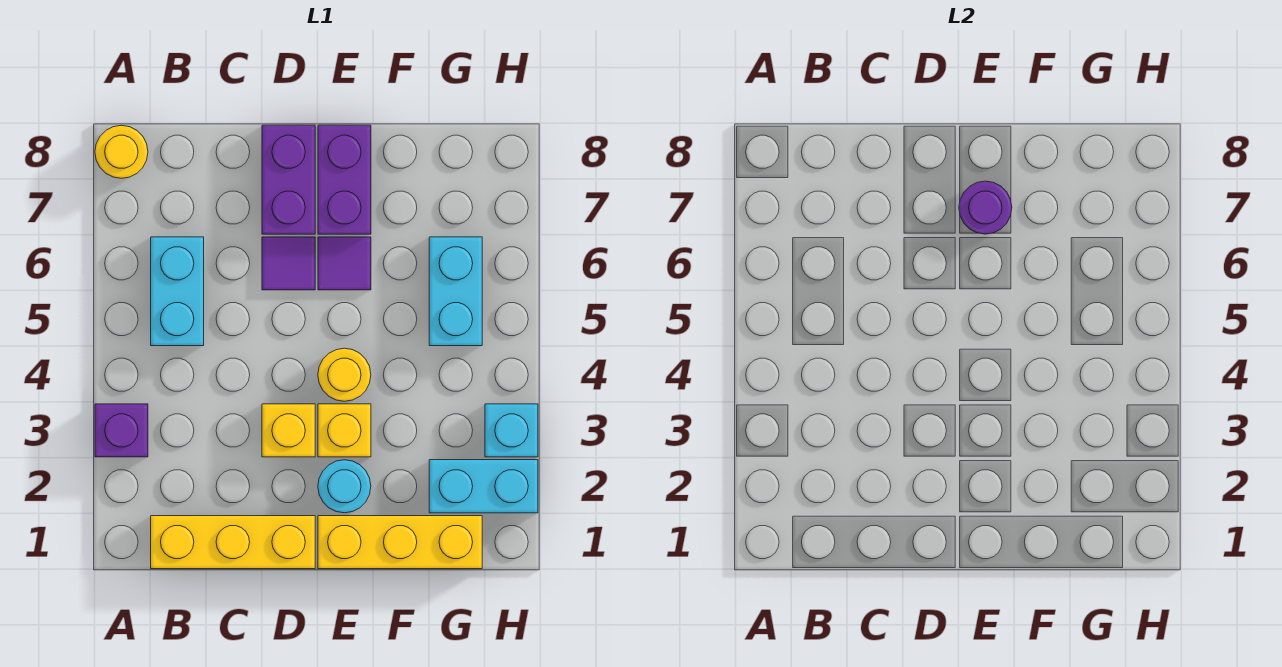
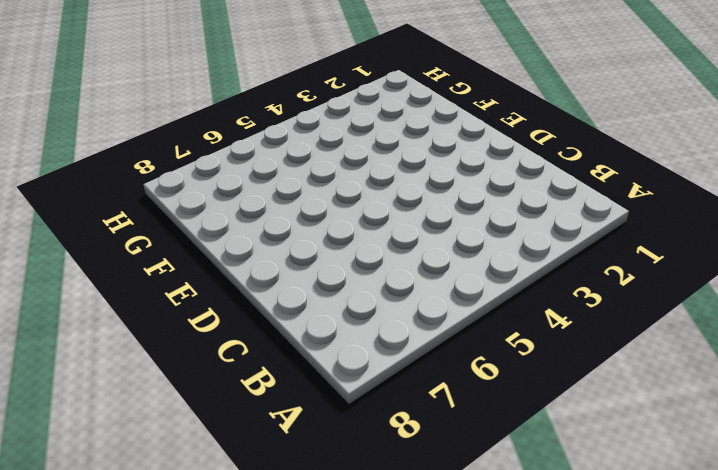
none -> purple 1x1 brick [95,404,148,457]
none -> yellow 1x1 round brick [95,125,148,178]
none -> yellow 1x3 brick [151,516,315,569]

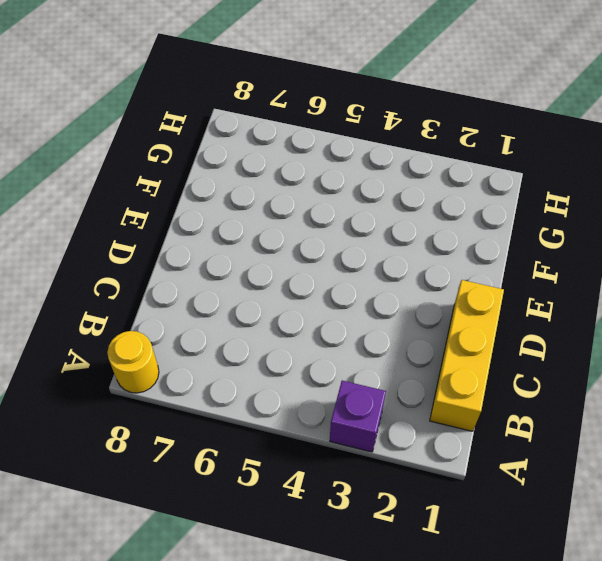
none -> cyan 1x2 brick [151,237,204,346]
none -> yellow 1x1 brick [262,404,315,457]
none -> purple 1x1 tile [262,237,315,290]

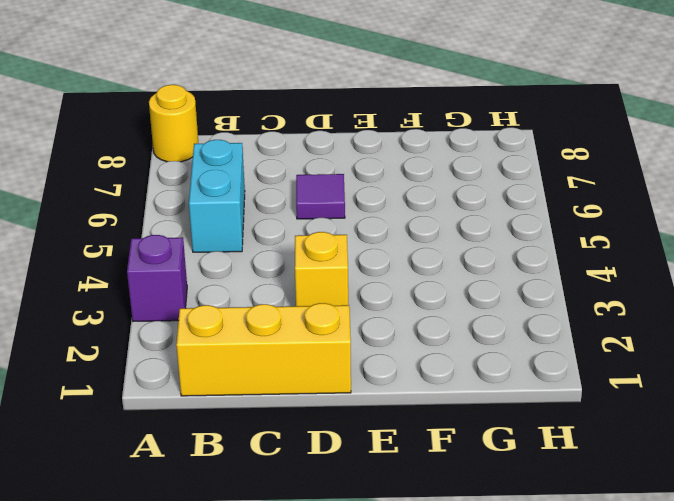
none -> purple 1x2 brick [262,125,315,234]
none -> yellow 1x3 brick [318,516,482,569]
none -> cyan 1x1 round brick [318,460,371,513]

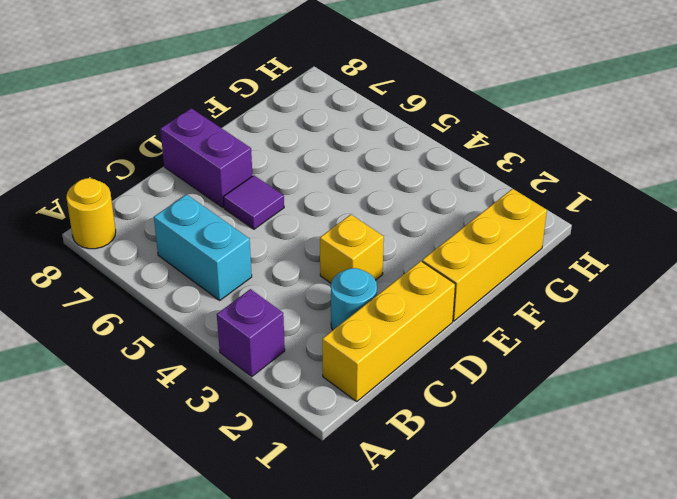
cyan 1x1 round brick [331,268,377,330] -> cyan 1x1 round brick moved to [318,460,371,513]
none -> yellow 1x1 brick [318,404,371,457]
none -> yellow 1x1 round brick [318,348,371,401]
none -> purple 1x1 tile [318,237,371,290]

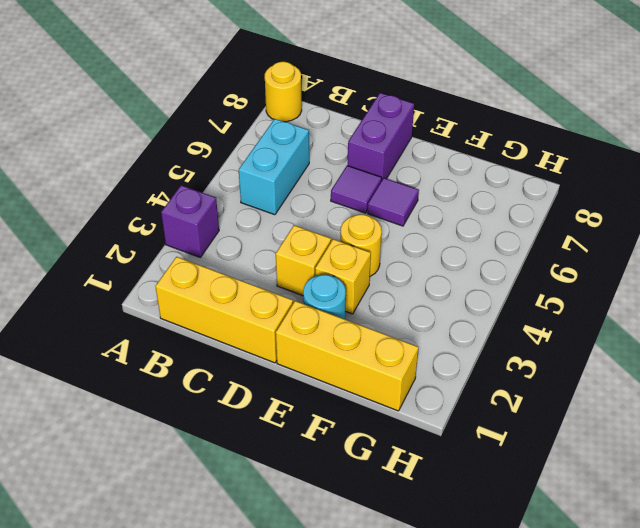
none -> purple 1x2 brick [318,125,371,234]
none -> cyan 1x2 brick [429,460,538,513]
none -> cyan 1x2 brick [429,237,482,346]

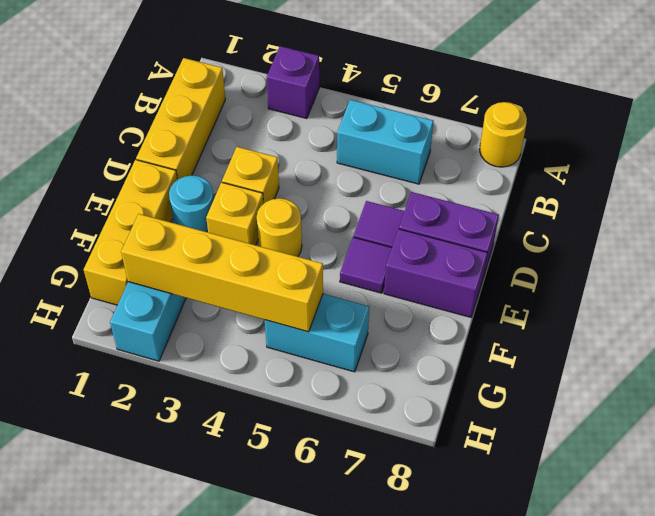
yellow 1x4 brick [121,214,323,332] -> none
none -> cyan 1x1 brick [485,404,538,457]
none -> purple 1x1 round brick [959,181,1012,234]

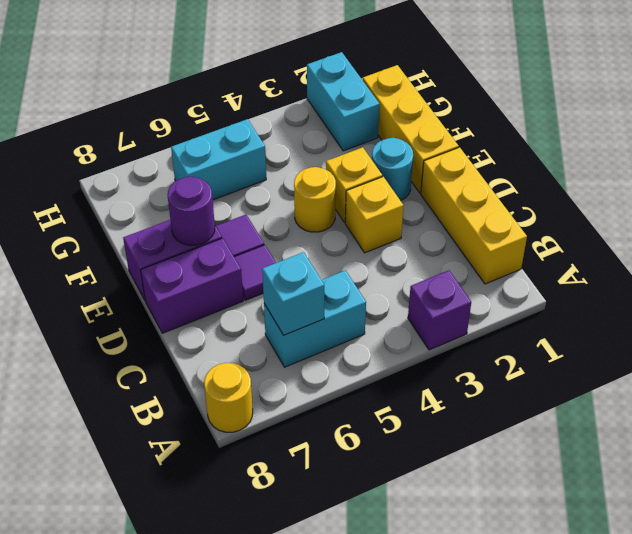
cyan 1x1 brick [262,252,324,335] -> cyan 1x1 brick moved to [485,404,538,457]

